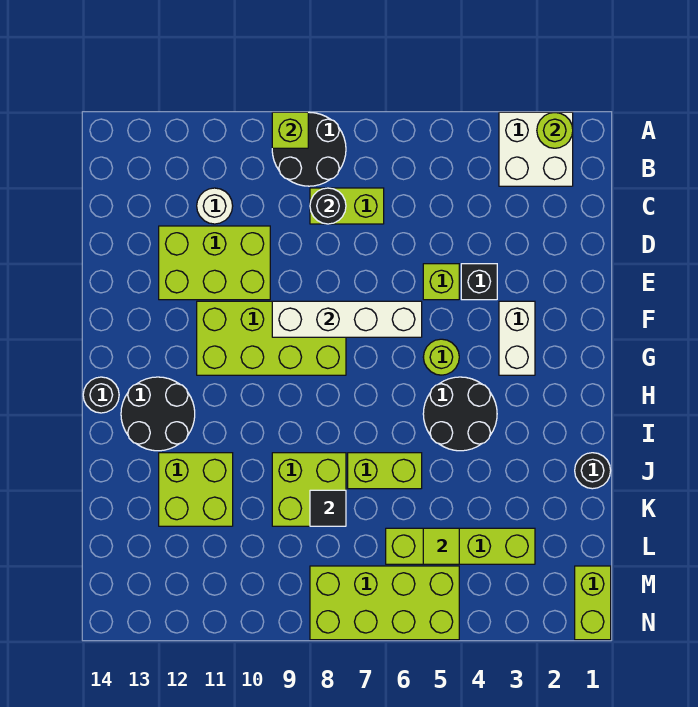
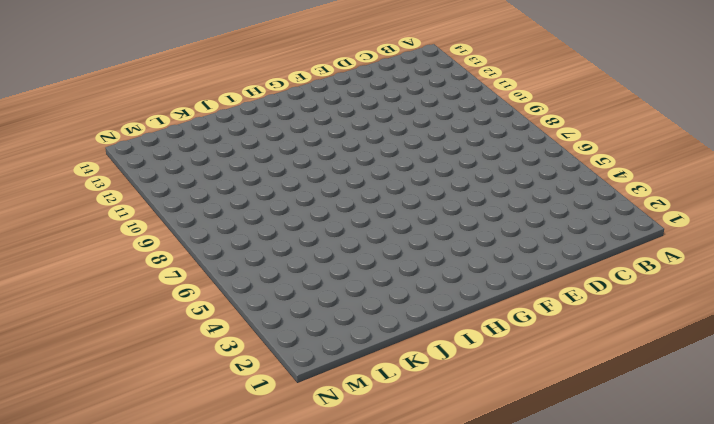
none -> white 2x2 brick [499,112,573,186]
none -> black 2x2 round brick [272,112,346,186]
none -> lime 1x2 brick [310,188,384,224]

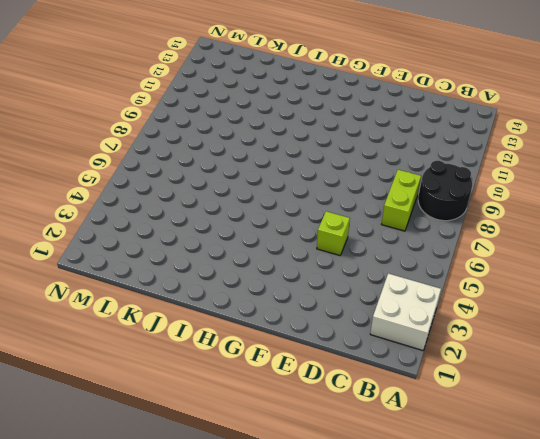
none -> white 1x1 round brick [197,188,233,224]
none -> lime 2x3 brick [159,226,270,300]
none -> black 1x1 brick [461,264,497,300]

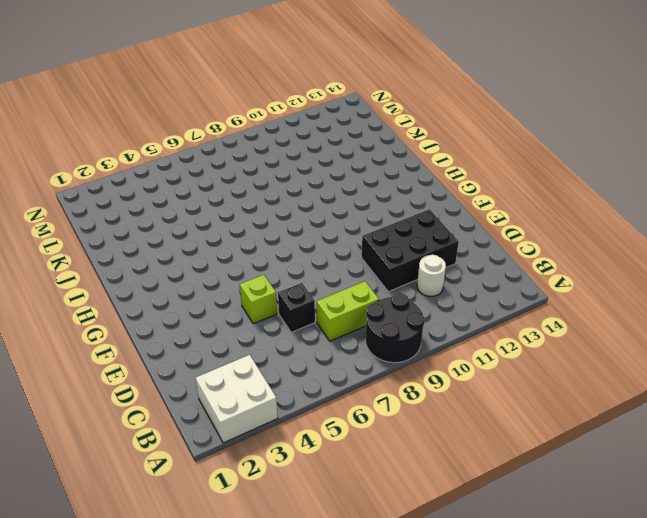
black 1x1 brick [278,283,315,332] -> black 1x1 brick moved to [461,264,497,300]
black 2x3 brick [361,209,459,292] -> lime 2x3 brick [159,226,270,300]
none -> white 1x2 brick [499,301,535,375]
none -> lime 2x4 brick [197,301,346,375]
none -> lime 1x1 round brick [423,339,459,375]

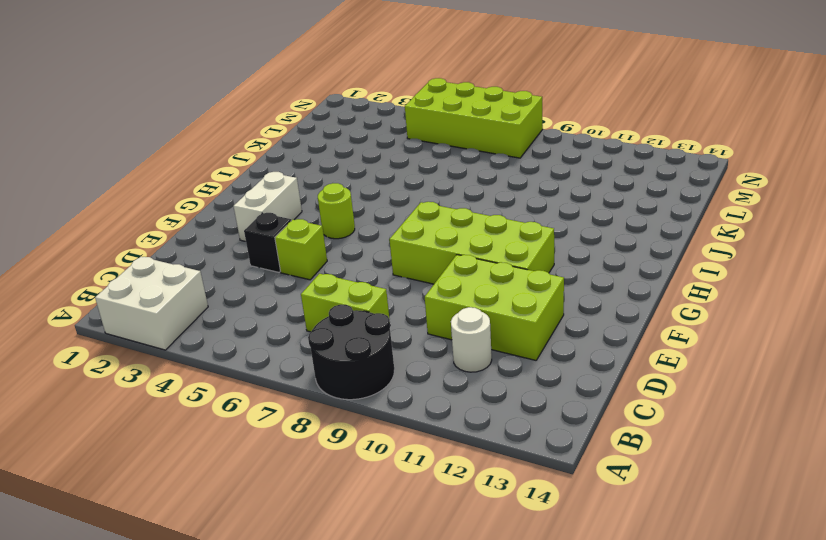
none -> black 2x2 round brick [423,377,497,451]
none -> black 2x2 round brick [121,377,195,451]
none -> black 1x1 round brick [83,377,119,413]

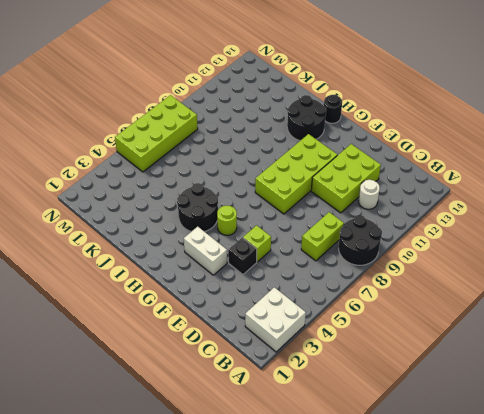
none -> black 1x1 round brick [575,453,611,489]
none -> lime 1x2 brick [348,453,422,489]
none -> lime 2x2 brick [272,453,346,526]

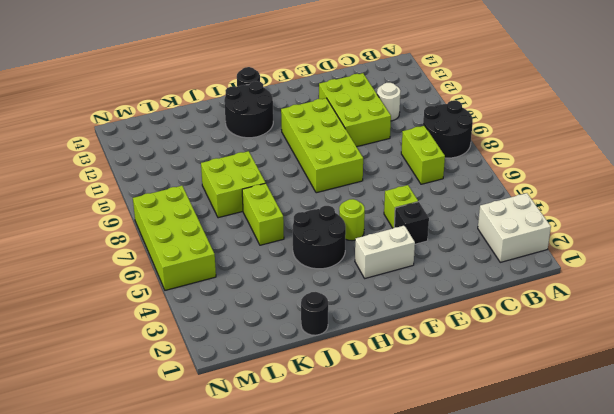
none -> lime 2x2 brick [159,453,233,526]
none -> lime 1x4 brick [386,528,535,564]
none -> lime 1x2 brick [575,566,611,640]

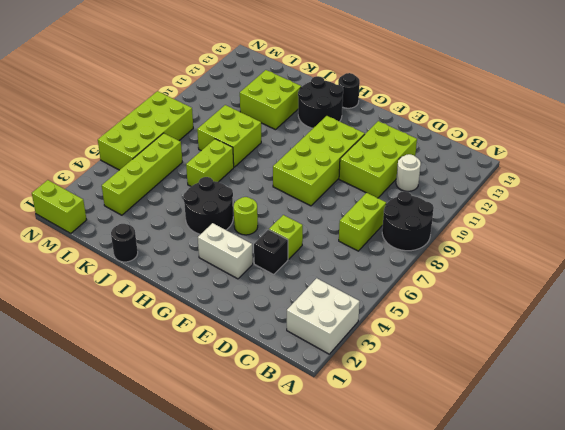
none -> lime 1x1 round brick [537,112,573,148]
none -> lime 1x1 brick [272,112,308,148]
none -> black 1x1 round brick [310,188,346,224]

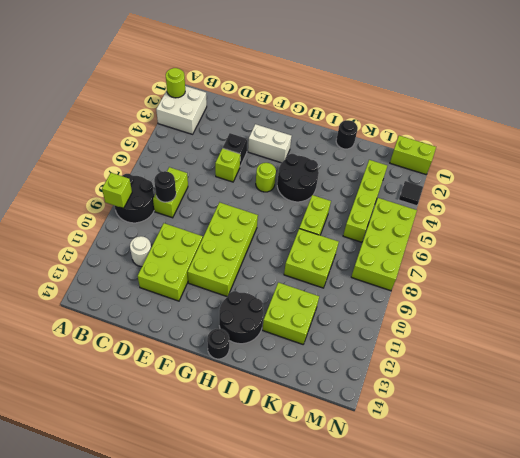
black 1x1 tile [399,181,423,206] -> black 1x1 tile moved to [310,490,346,526]
none -> white 1x4 brick [272,301,422,337]
none -> lime 1x1 tile [423,528,459,564]

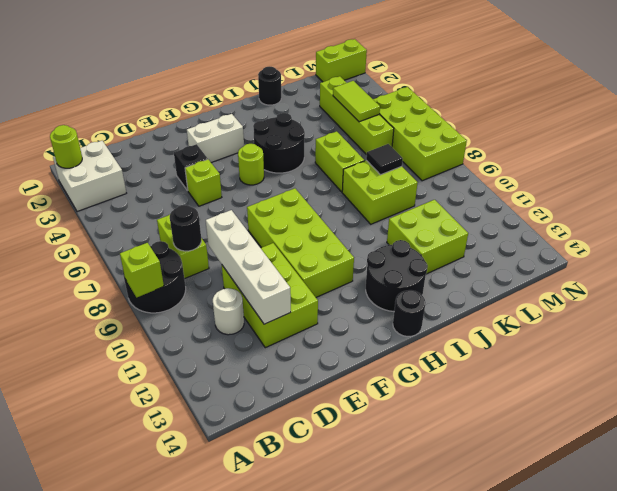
white 1x4 brick [206,210,291,324] -> white 1x4 brick moved to [272,301,422,337]
lime 1x2 tile [333,81,380,122] -> lime 1x1 tile [423,528,459,564]

